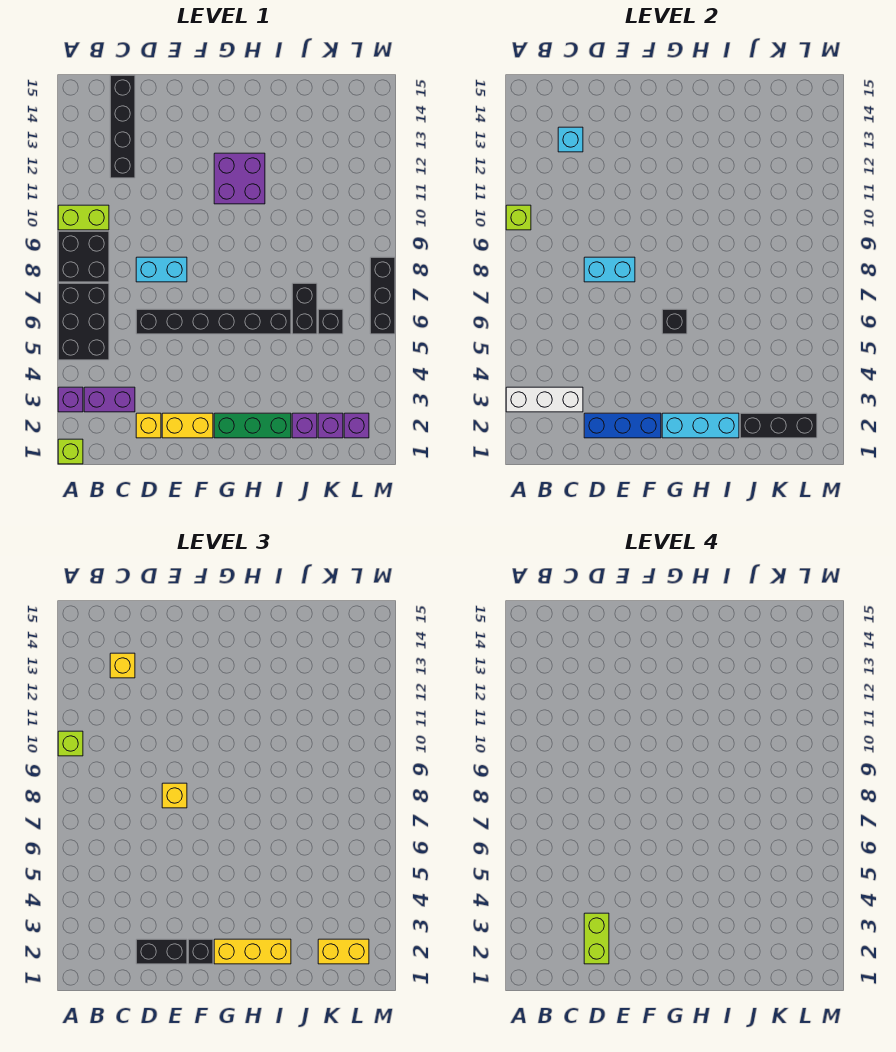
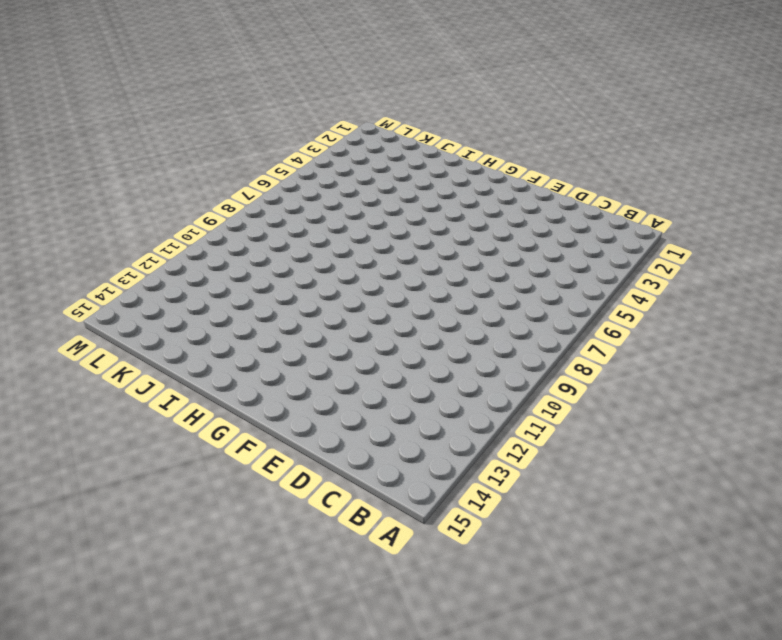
none -> lime 1x1 brick [58,439,83,464]
none -> purple 1x1 brick [58,387,83,412]
none -> black 2x3 brick [58,283,109,360]
none -> black 2x2 brick [58,231,109,282]

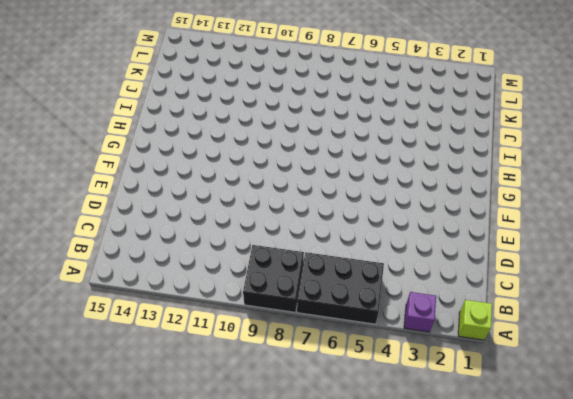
none -> lime 1x2 brick [58,205,109,230]
none -> purple 1x2 brick [84,387,135,412]
none -> black 1x4 brick [110,75,135,178]
none -> yellow 1x1 brick [136,413,161,438]

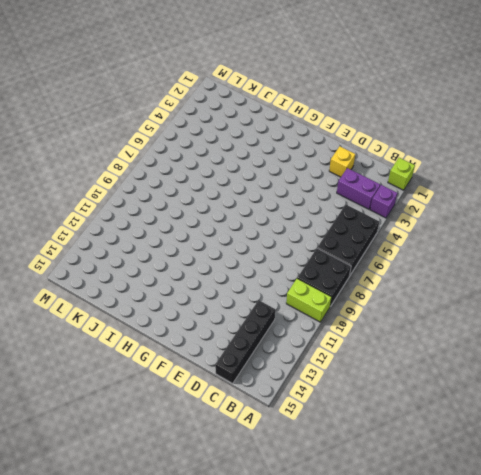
none -> black 1x6 brick [136,309,291,334]
none -> cyan 1x2 brick [136,257,187,282]
none -> yellow 1x2 brick [162,413,213,438]
none -> green 1x3 brick [214,413,291,438]

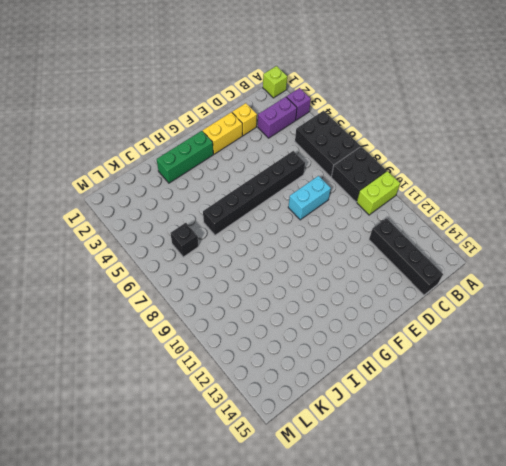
none -> purple 2x2 brick [214,153,265,204]
none -> purple 1x1 brick [292,413,317,438]
none -> black 1x2 brick [292,283,317,334]
none -> purple 1x1 brick [318,413,343,438]

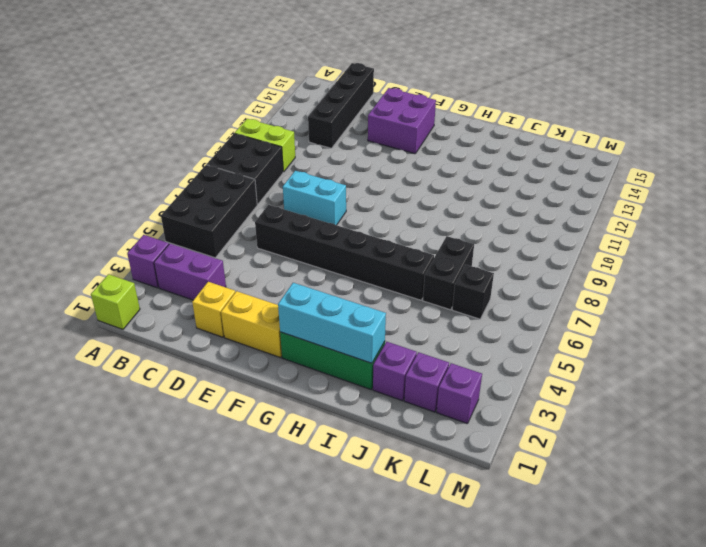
purple 2x2 brick [368,88,436,154] -> purple 2x2 brick moved to [214,153,265,204]
none -> black 1x3 brick [370,257,395,334]
none -> white 1x3 brick [506,387,583,412]
none -> lime 1x1 brick [506,205,531,230]
none -> cyan 1x1 brick [558,127,583,152]

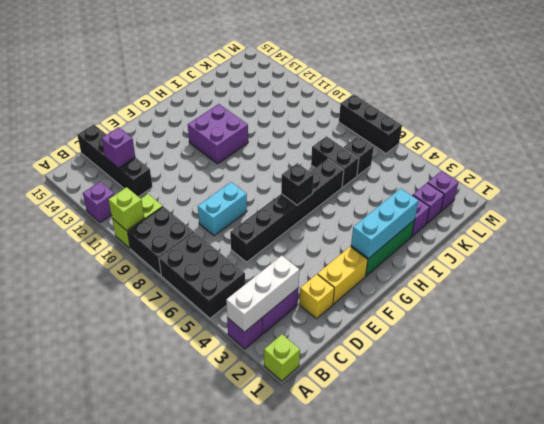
purple 1x1 brick [83,182,114,223] -> none
purple 1x1 brick [101,127,135,168] -> cyan 1x1 brick [558,127,583,152]
none -> blue 1x3 brick [584,413,661,438]
none -> cyan 1x2 brick [584,257,635,282]
none -> black 1x3 brick [740,413,817,438]
none -> lime 1x1 brick [58,731,83,756]

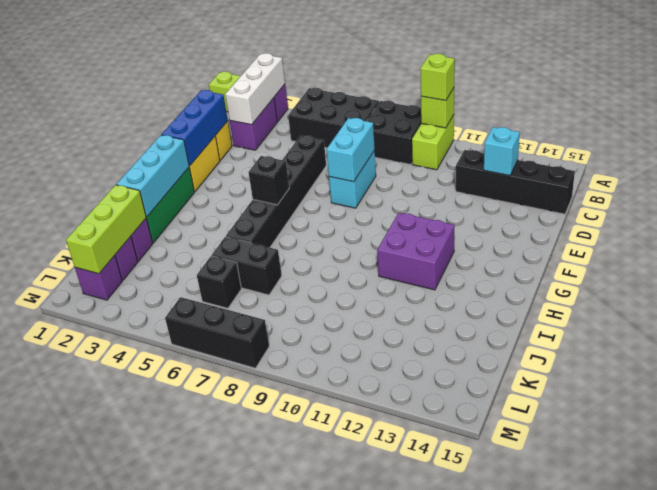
lime 1x3 brick [66,185,146,274] -> black 1x3 brick [740,413,817,438]
none -> yellow 1x1 brick [110,653,135,678]
none -> black 1x2 brick [136,939,187,964]
none -> yellow 1x1 brick [162,783,187,808]
none -> black 1x1 brick [188,939,213,964]

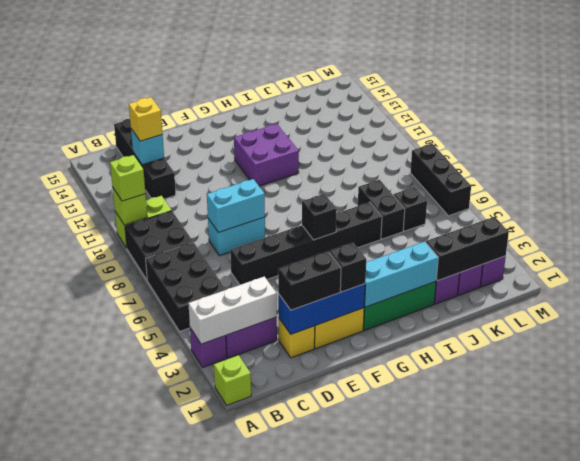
none -> yellow 1x1 brick [162,783,187,808]
none -> yellow 1x3 brick [214,939,291,964]
none -> yellow 1x2 brick [318,939,369,964]
none -> lime 1x2 brick [584,913,609,964]

